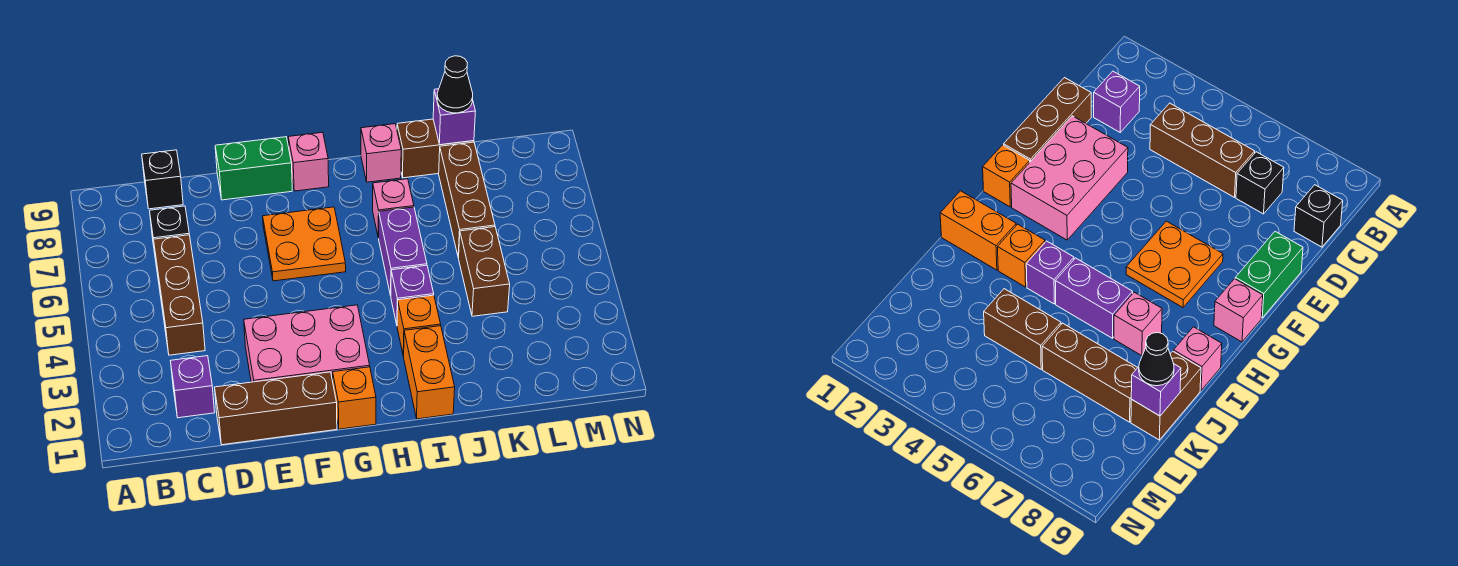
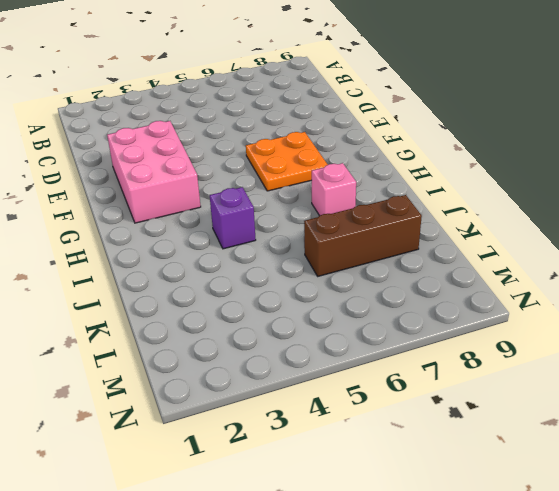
none -> purple 1x1 brick [171,356,215,418]
none -> brown 1x3 brick [154,235,205,355]
none -> black 1x1 brick [150,206,189,260]

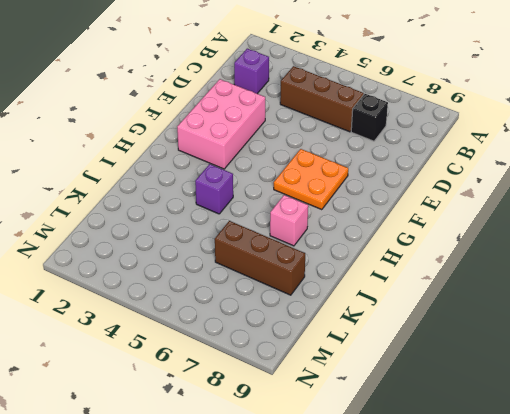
none -> black 1x1 brick [142,150,183,209]
none -> brown 1x3 brick [215,372,337,445]
none -> green 1x2 brick [215,137,292,200]

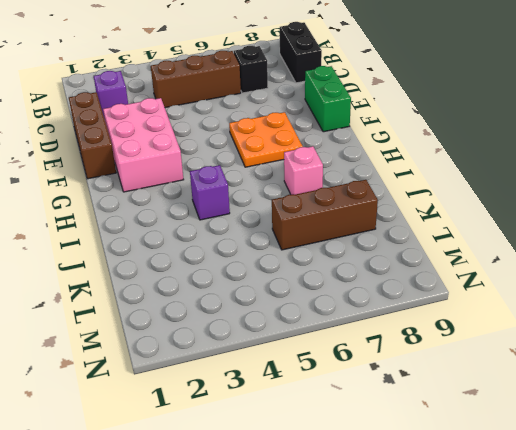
black 1x2 brick [280,22,322,83] -> black 1x1 brick [142,150,183,209]
none -> orange 1x1 brick [333,367,376,429]
none -> pink 1x1 brick [288,132,329,191]
none -> orange 1x2 brick [404,326,455,419]

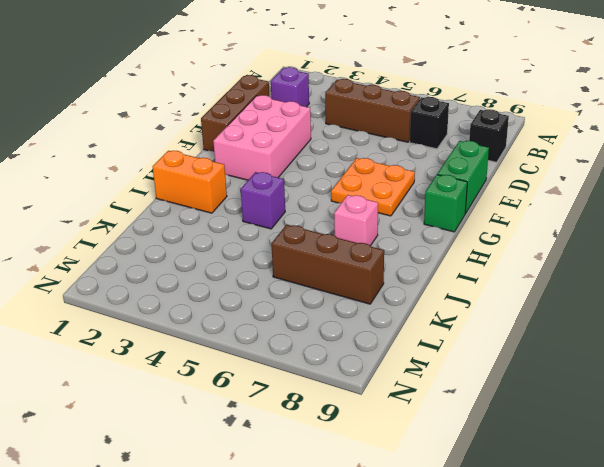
green 1x1 brick [424,175,467,232] -> pink 1x1 brick [288,132,329,191]
none -> orange 1x1 brick [333,367,376,429]
none -> orange 1x1 brick [397,295,441,356]
none -> purple 1x2 brick [379,207,427,296]

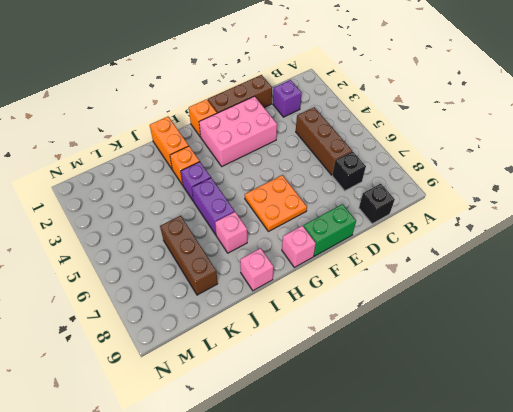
none -> brown 1x2 brick [397,119,474,178]
none -> brown 1x2 brick [458,227,510,316]
none -> purple 1x1 brick [433,89,476,145]

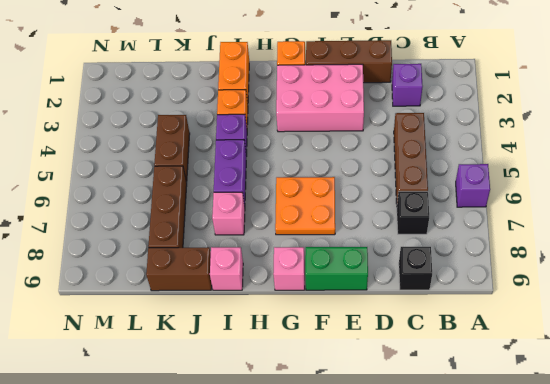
purple 1x1 brick [456,164,490,207] -> purple 1x1 brick moved to [433,89,476,145]
none -> black 1x1 cone [437,56,473,113]

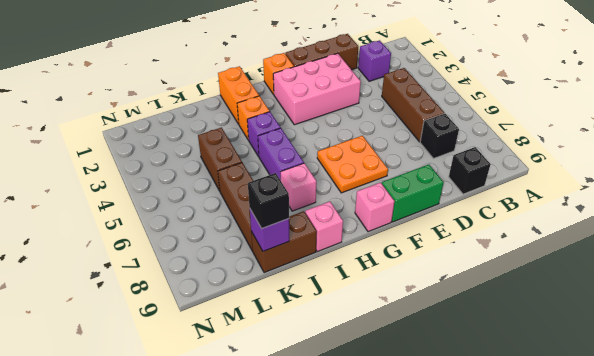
black 1x1 brick [248,173,289,228] -> black 1x1 cone [437,56,473,113]

